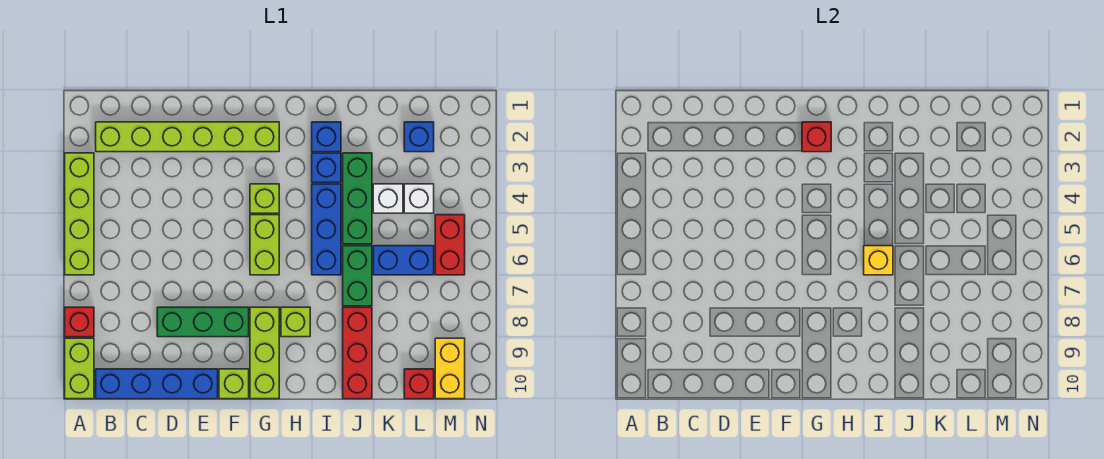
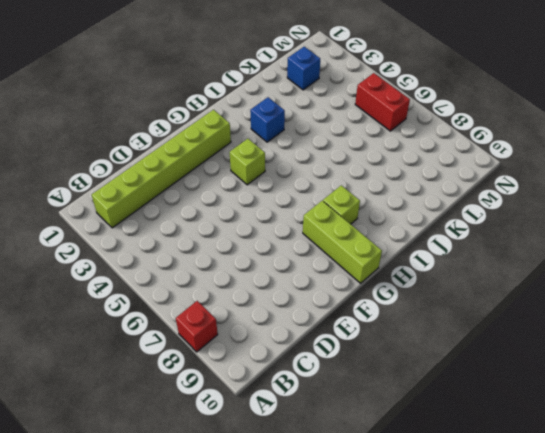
none -> lime 1x4 brick [65,153,94,275]
none -> lime 1x2 brick [65,338,94,399]
none -> blue 1x4 brick [96,369,218,399]

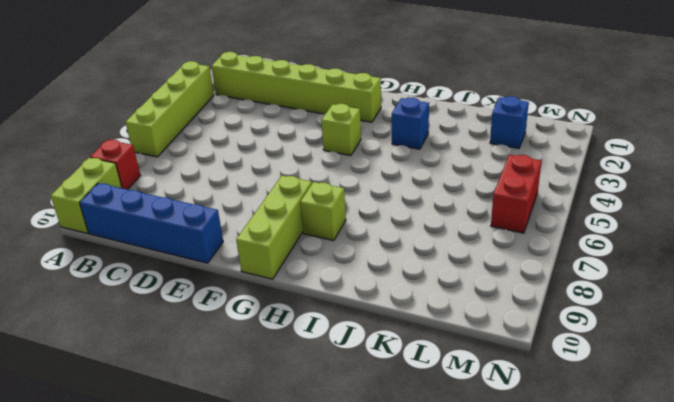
none -> green 1x3 brick [157,307,249,337]
none -> lime 1x1 brick [219,369,249,399]
none -> lime 1x2 brick [250,215,279,275]

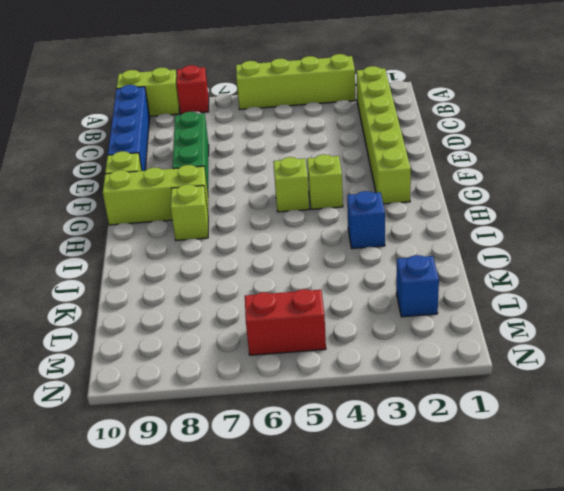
lime 1x1 brick [273,157,309,212] -> lime 1x2 brick [250,215,279,275]
none -> blue 1x1 brick [312,122,341,152]
none -> blue 1x3 brick [312,184,341,275]
none -> green 1x3 brick [343,153,372,244]

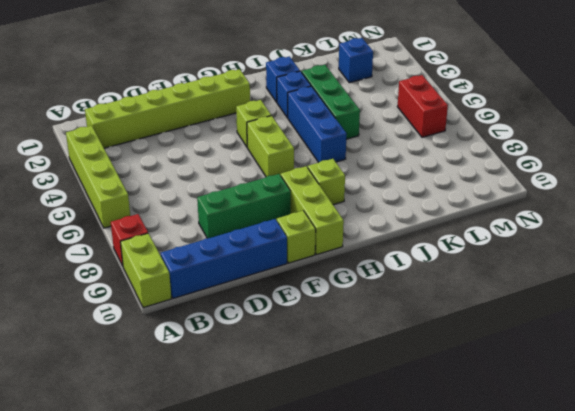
none -> green 1x2 brick [343,246,372,306]
none -> red 1x3 brick [343,307,372,399]
none -> white 1x1 brick [373,184,403,213]

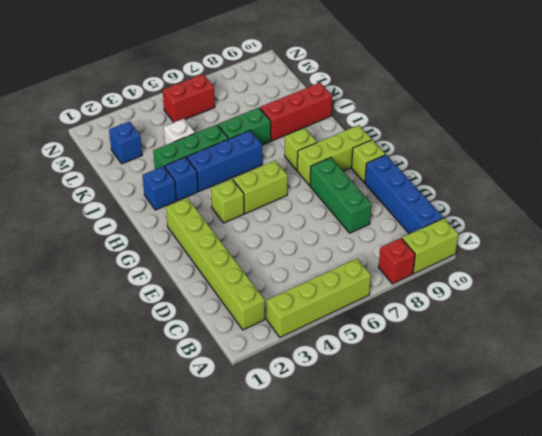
none -> blue 1x2 brick [373,246,434,275]
none -> white 1x1 brick [404,184,434,213]
none -> red 1x1 brick [404,369,434,399]

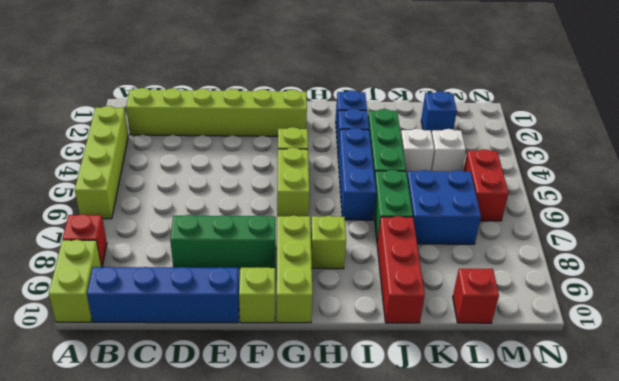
blue 2x2 brick [407,170,481,244] -> blue 1x2 brick [373,246,434,275]
none -> yellow 1x2 brick [435,338,465,399]
none -> red 1x1 brick [802,122,831,152]
none -> yellow 1x1 brick [864,246,893,275]

